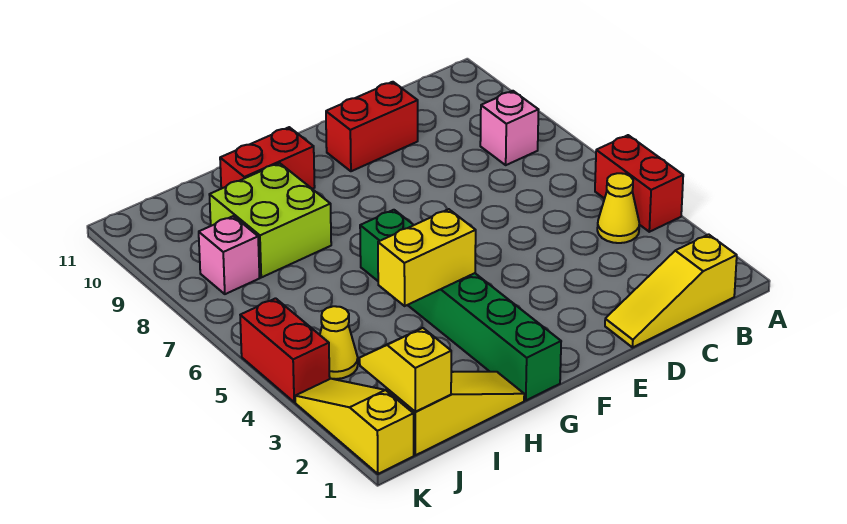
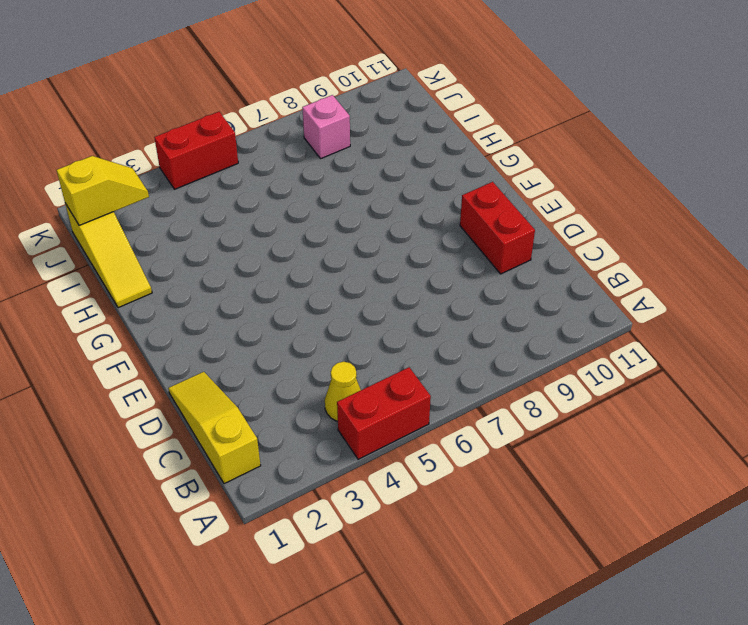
none -> pink 1x1 brick [480,91,538,165]
none -> green 1x6 brick [360,210,561,400]
none -> red 1x2 brick [220,127,315,189]

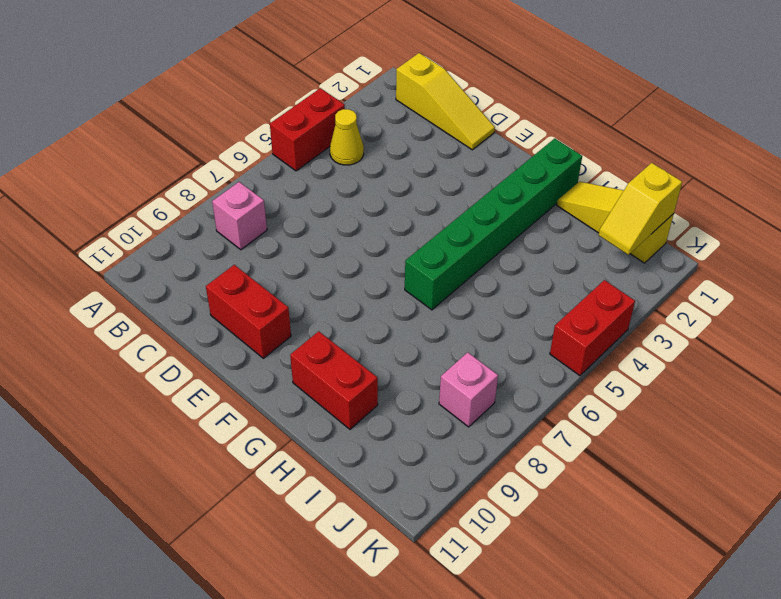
none -> lime 2x2 brick [209,163,331,277]
none -> yellow 1x1 cone [320,306,358,379]
none -> yellow 1x3 slope [295,379,414,474]

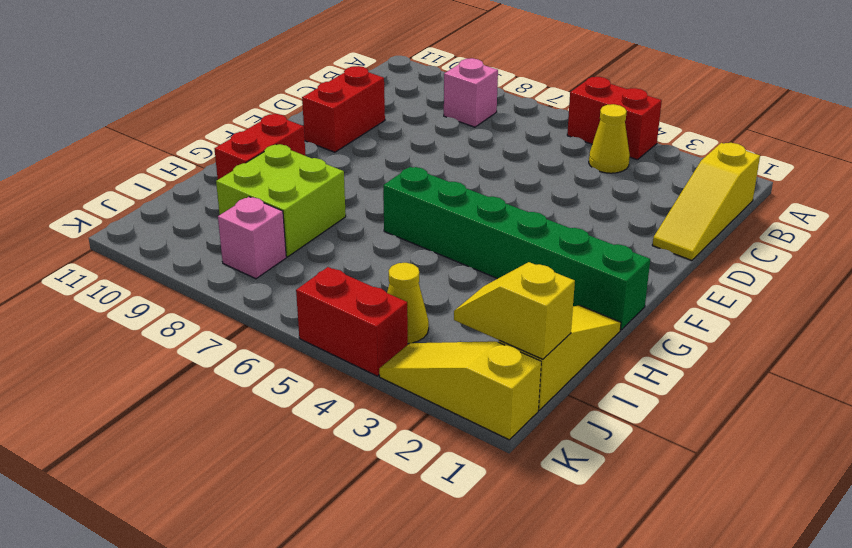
none -> yellow 1x2 brick [378,209,476,306]

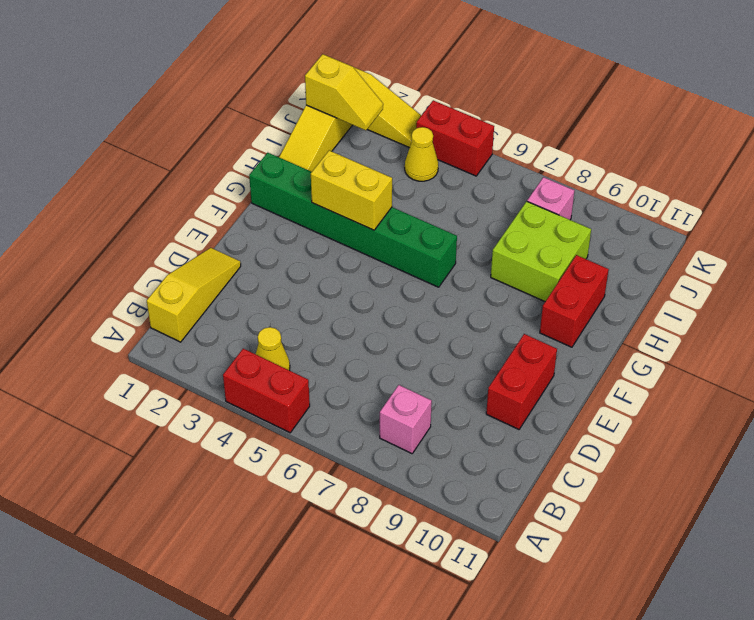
yellow 1x2 brick [311,150,392,230] -> yellow 1x2 brick turned to [378,209,476,306]

